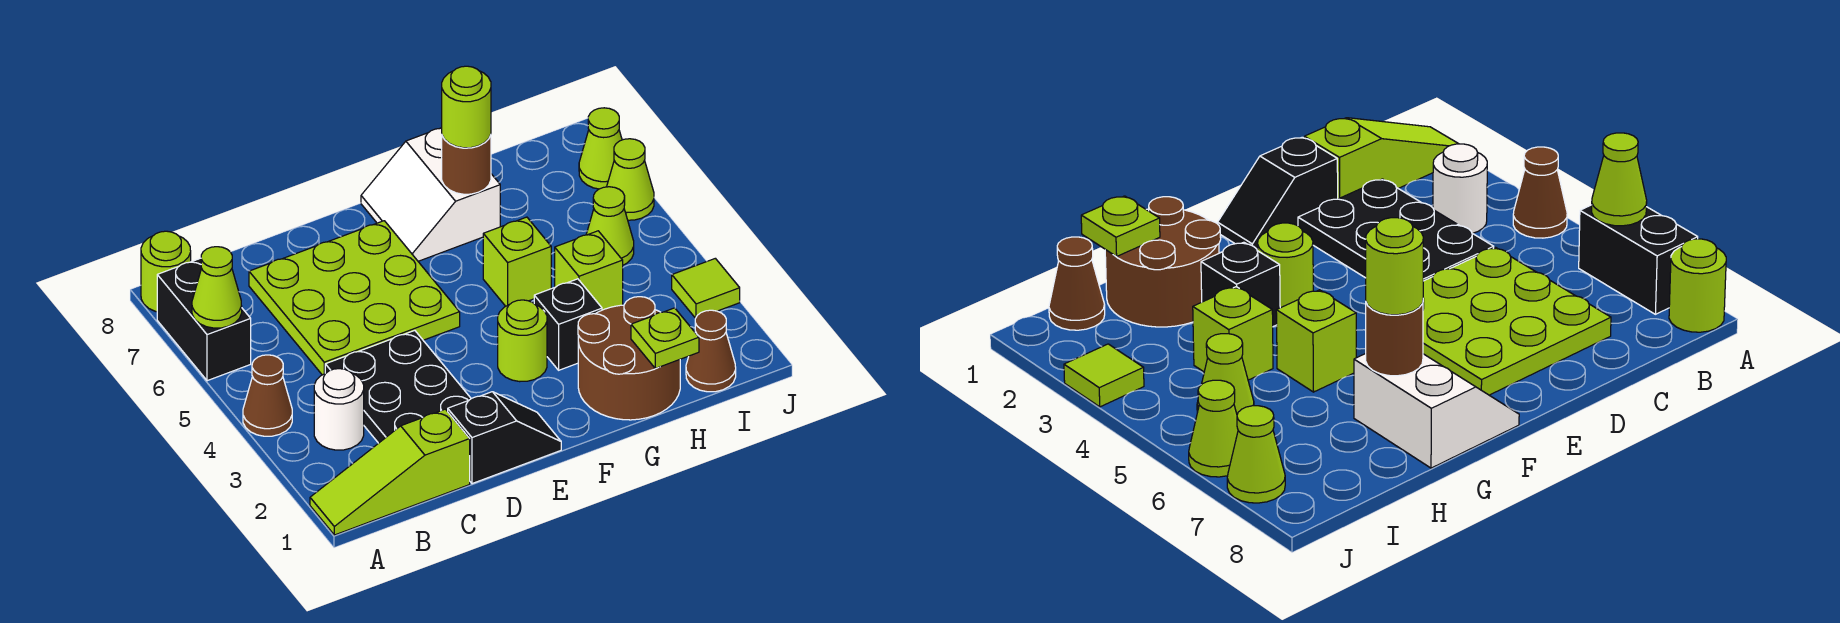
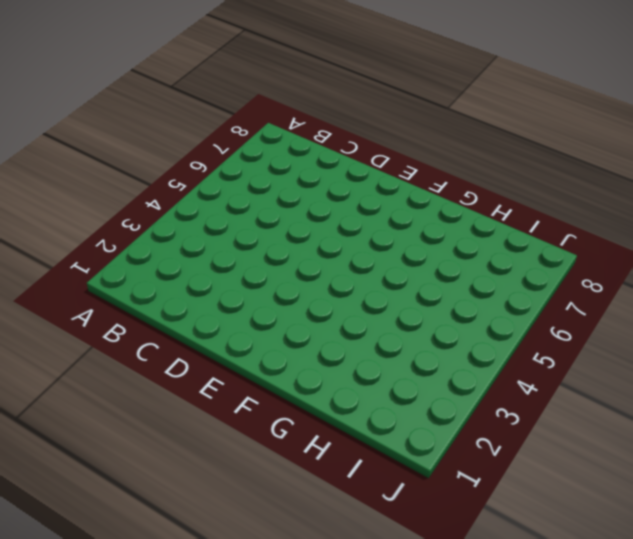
none -> lime 1x3 slope [310,409,470,535]
none -> brown 1x1 cone [243,355,292,436]
none -> black 1x2 brick [157,258,251,381]

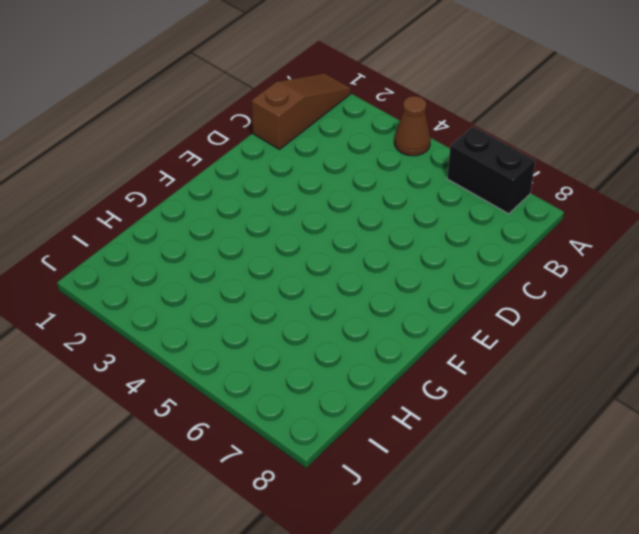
brown 1x3 slope [251,73,351,149] -> lime 1x3 slope [310,409,470,535]
none -> lime 1x1 round brick [141,231,191,312]
none -> white 1x1 round brick [314,369,364,450]
none -> black 2x3 plate [325,331,471,443]

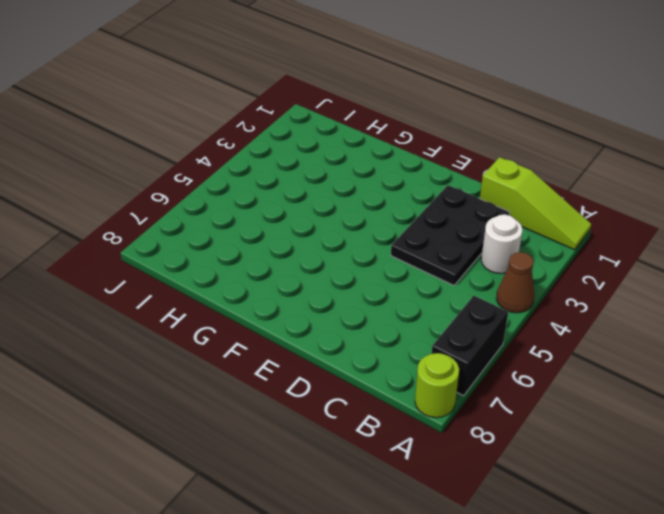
none -> lime 3x3 plate [249,221,460,375]
none -> black 1x2 slope [448,392,561,484]
none -> lime 1x1 round brick [498,300,547,382]

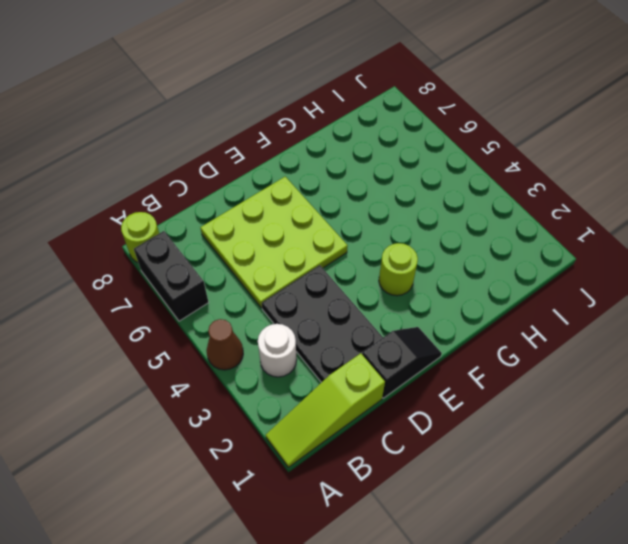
none -> white 2x2 slope [361,128,500,261]
none -> brown 2x2 round brick [578,297,680,420]
none -> black 1x1 brick [534,279,602,370]

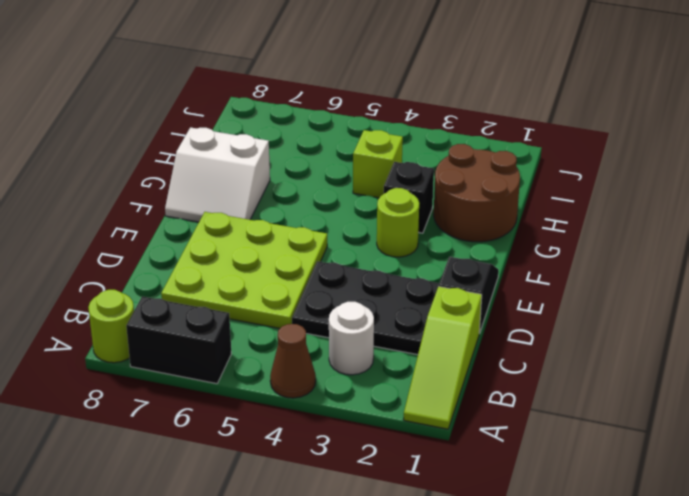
none -> lime 1x1 brick [483,217,551,306]
none -> brown 1x1 cone [686,310,736,392]
none -> lime 1x1 cone [586,187,634,265]

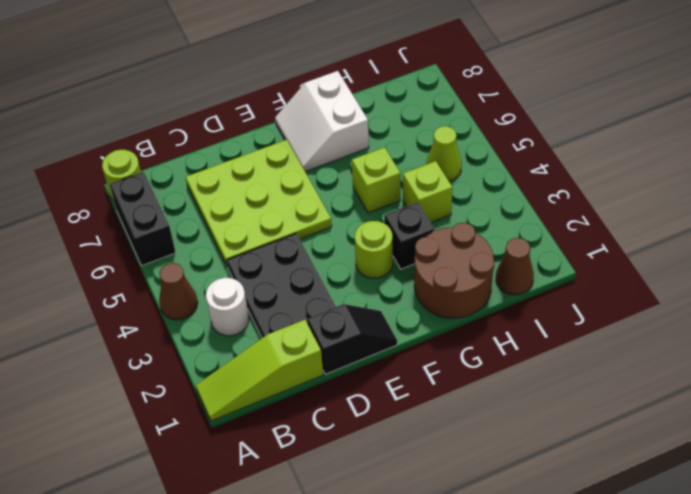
none -> lime 1x1 tile [672,258,740,318]
none -> lime 1x1 cone [607,139,654,220]
none -> lime 1x1 cone [579,108,622,189]

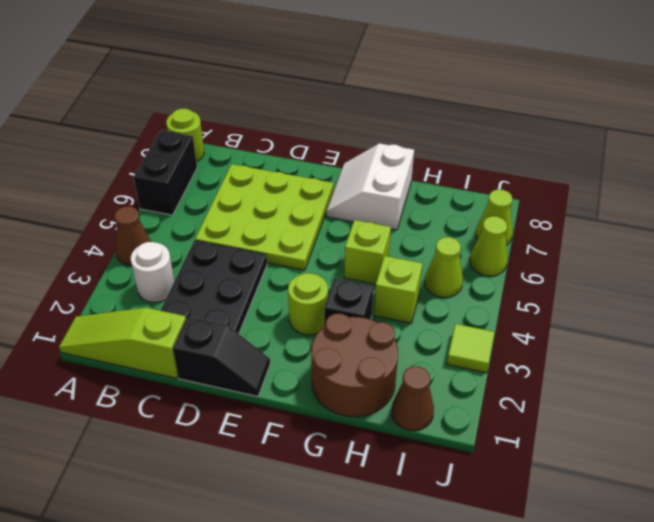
none -> lime 1x1 cone [192,247,242,328]
none -> brown 1x1 round brick [442,135,491,194]
none -> lime 1x1 plate [631,308,699,368]

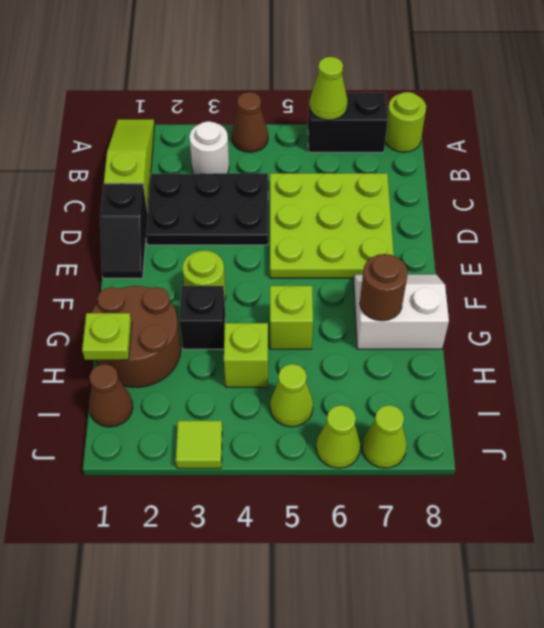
none -> lime 1x1 round brick [442,66,491,148]

